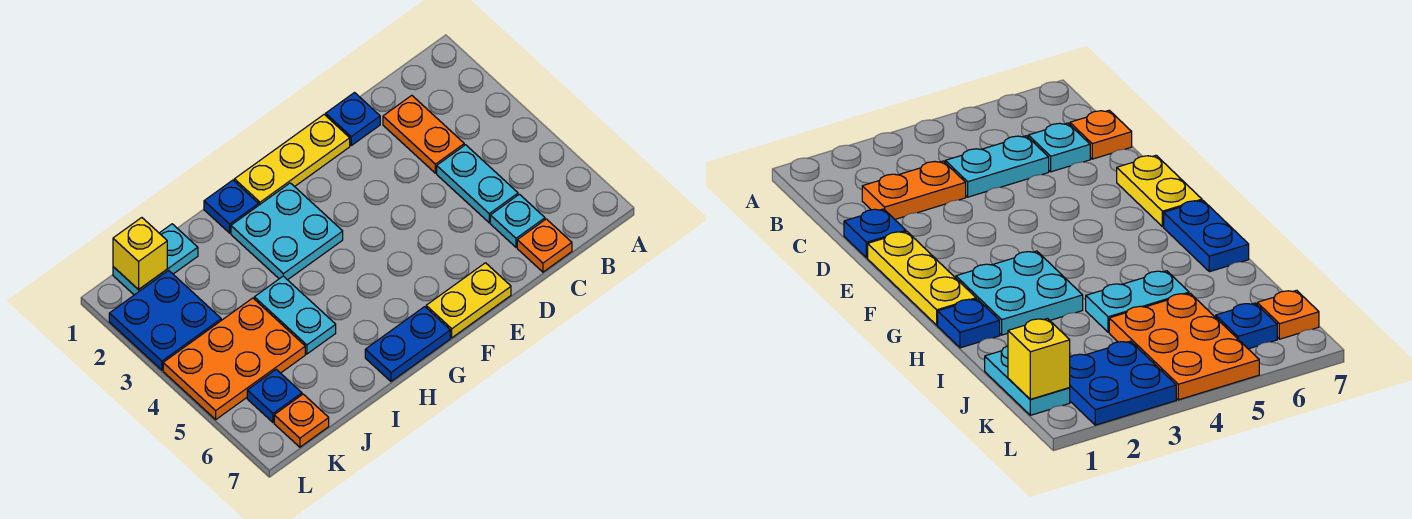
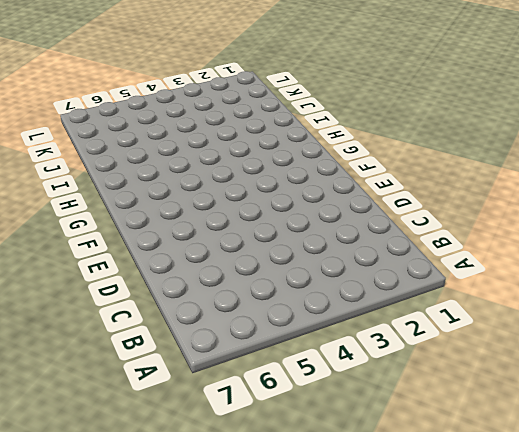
none -> orange 1x2 plate [383,95,464,173]
none -> cyan 1x2 plate [437,145,518,223]
none -> cyan 1x1 plate [490,194,545,247]

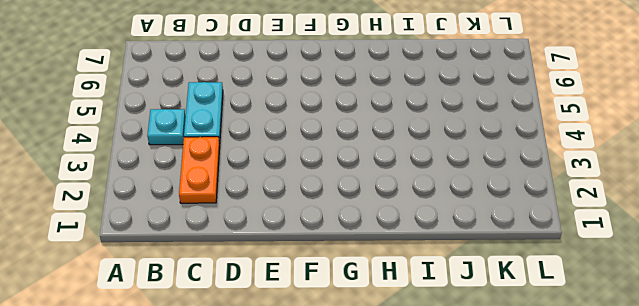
cyan 1x1 plate [147,109,186,145] -> cyan 1x1 plate moved to [490,194,545,247]
none -> orange 1x1 plate [517,219,572,272]
none -> blue 1x1 plate [326,93,380,145]
none -> yellow 1x3 plate [234,115,350,205]

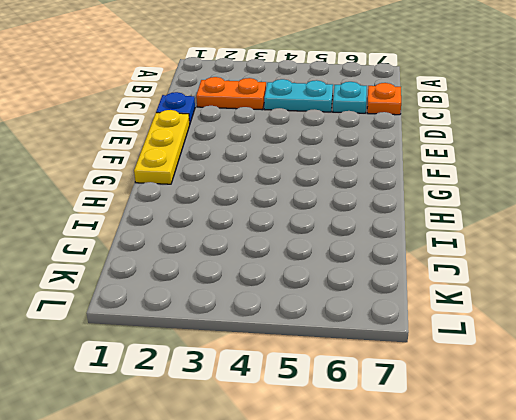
none -> yellow 1x2 plate [426,263,511,338]
none -> cyan 2x2 plate [231,183,343,280]
none -> blue 1x2 plate [365,307,450,381]

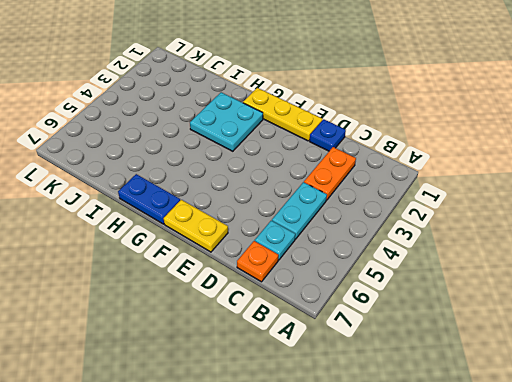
none -> blue 1x1 plate [204,180,259,233]
none -> cyan 1x2 plate [254,276,336,354]
none -> cyan 1x2 plate [113,224,198,295]

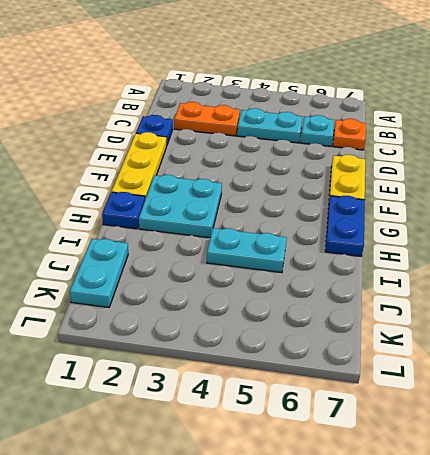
none -> orange 2x3 plate [163,298,305,419]
none -> blue 2x2 plate [109,270,221,370]
none -> blue 1x1 plate [247,369,302,422]

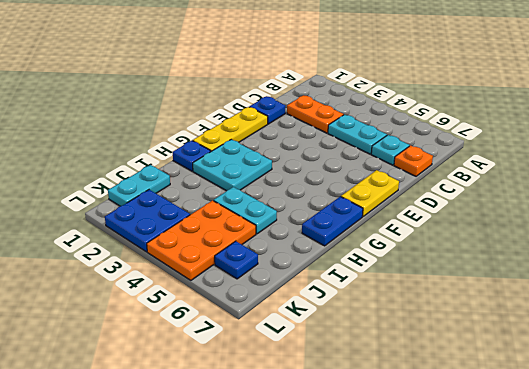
none -> orange 1x1 plate [274,394,329,447]
none -> yellow 1x1 brick [113,218,167,290]

